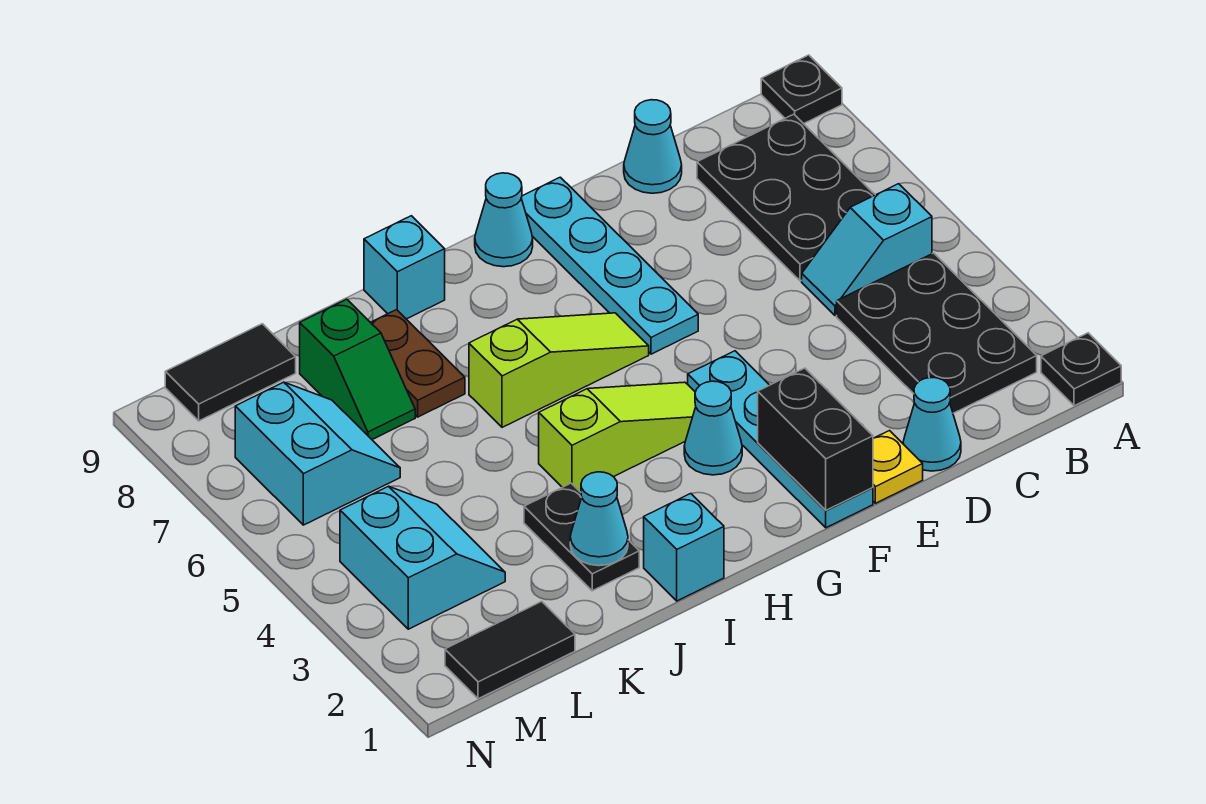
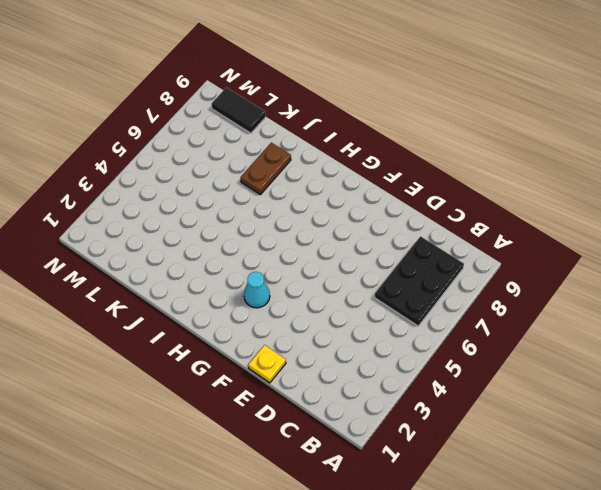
none -> black 1x1 plate [1041,333,1121,406]
none -> black 1x1 plate [761,55,842,124]
none -> black 2x3 plate [837,253,1037,413]

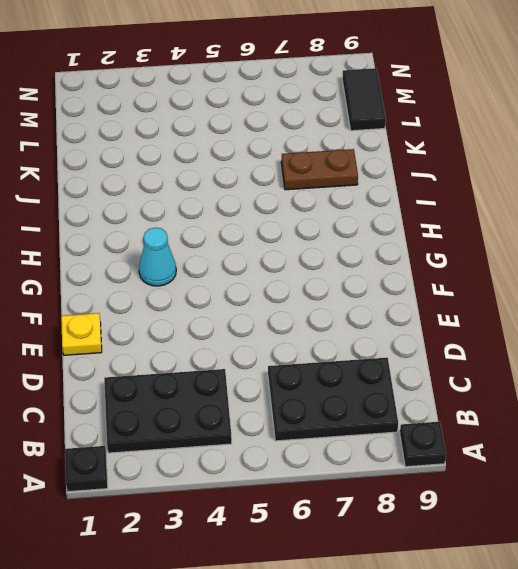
none -> cyan 1x2 slope [802,184,932,316]
none -> cyan 1x1 cone [903,378,961,471]
none -> cyan 1x1 cone [624,100,682,193]

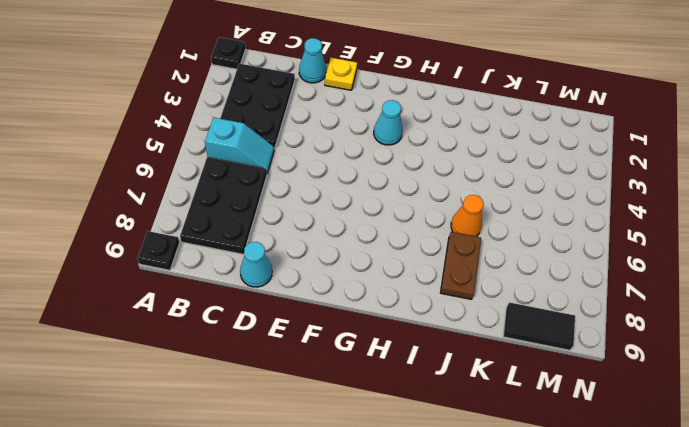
orange 1x1 cone [451,195,484,237] -> none
none -> cyan 1x4 plate [688,351,873,528]
none -> cyan 1x4 plate [521,177,698,354]
none -> lime 1x3 slope [539,382,696,492]

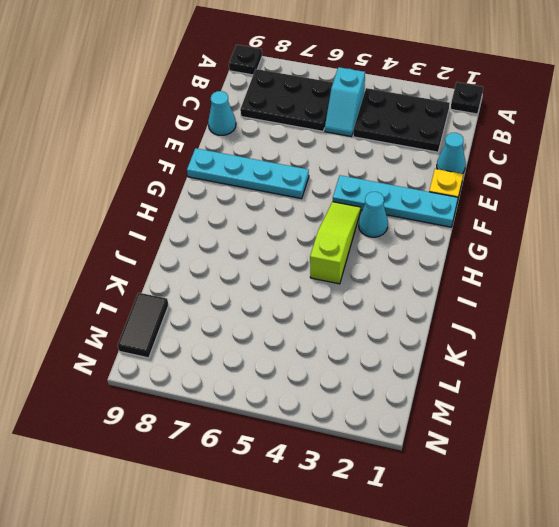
none -> lime 1x3 slope [469,313,649,427]
none -> cyan 1x1 cone [475,173,533,267]
none -> cyan 1x1 brick [644,494,724,601]

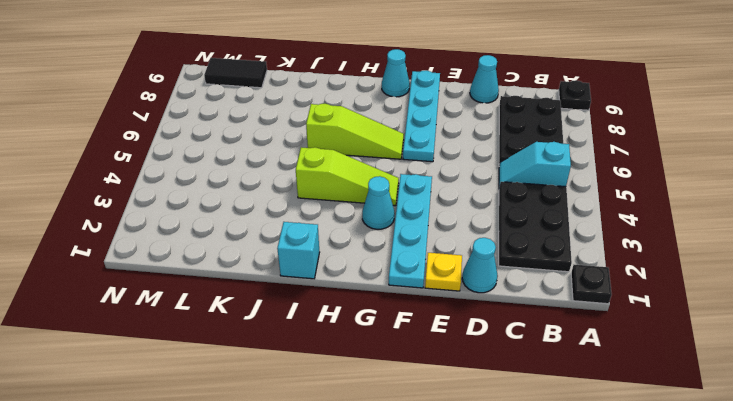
none -> cyan 1x1 brick [364,216,445,319]
none -> black 1x2 plate [524,483,639,591]
none -> brown 1x2 plate [370,310,465,417]

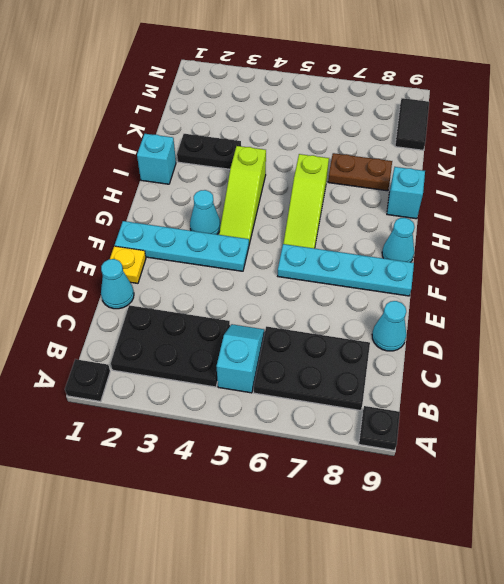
none -> green 1x2 slope [300,299,415,439]
none -> black 1x2 tile [445,601,575,699]
none -> cyan 2x2 slope [340,486,505,629]

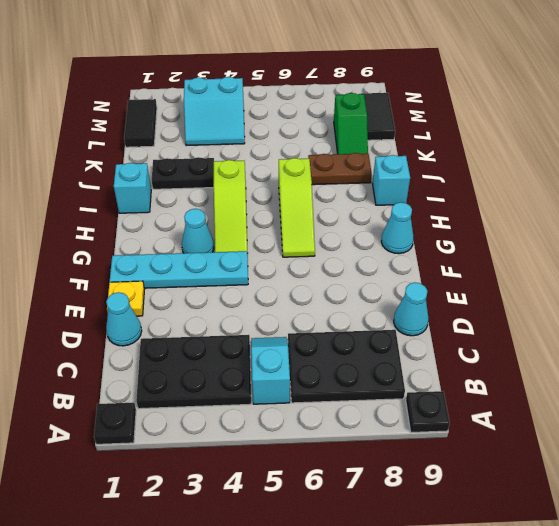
green 1x2 slope [334,93,368,154] -> green 1x2 slope turned to [300,299,415,439]
none -> cyan 1x4 plate [521,177,698,354]
none -> cyan 2x2 slope [235,382,400,525]
none -> black 1x2 brick [758,368,873,510]

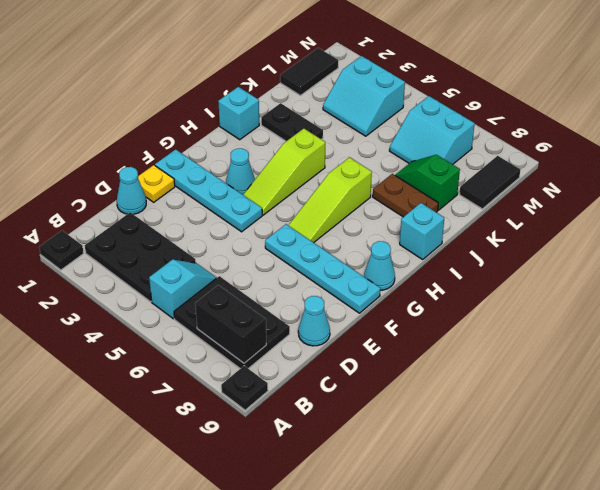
black 1x2 brick [195,285,266,363] -> black 1x2 brick moved to [758,368,873,510]
none -> cyan 1x1 cone [570,472,628,566]

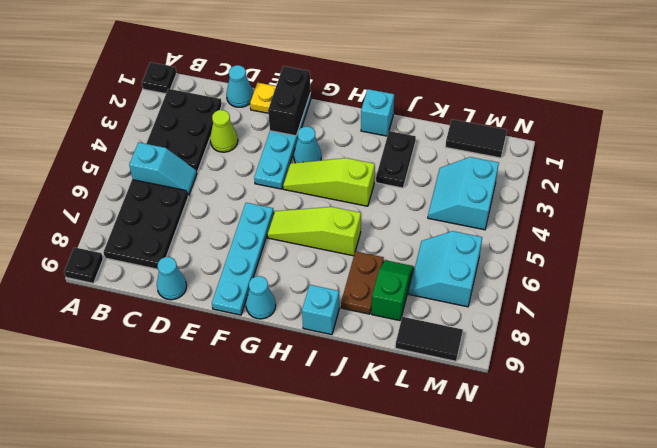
lime 1x1 cone [210,110,238,152] -> none
none -> cyan 1x1 cone [570,472,628,566]

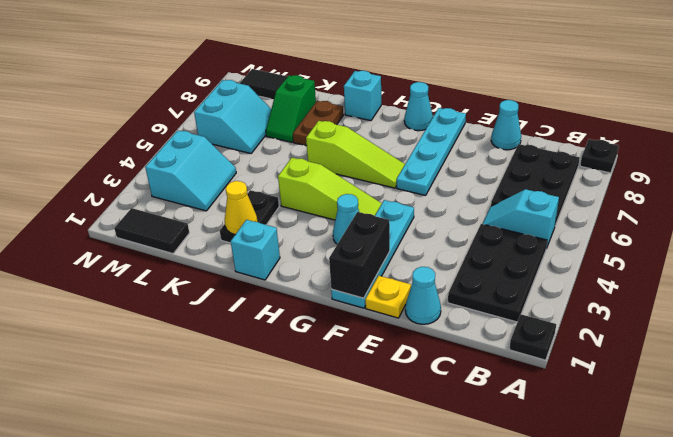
yellow 1x1 cone [225,181,257,234] -> cyan 1x1 cone [570,472,628,566]

